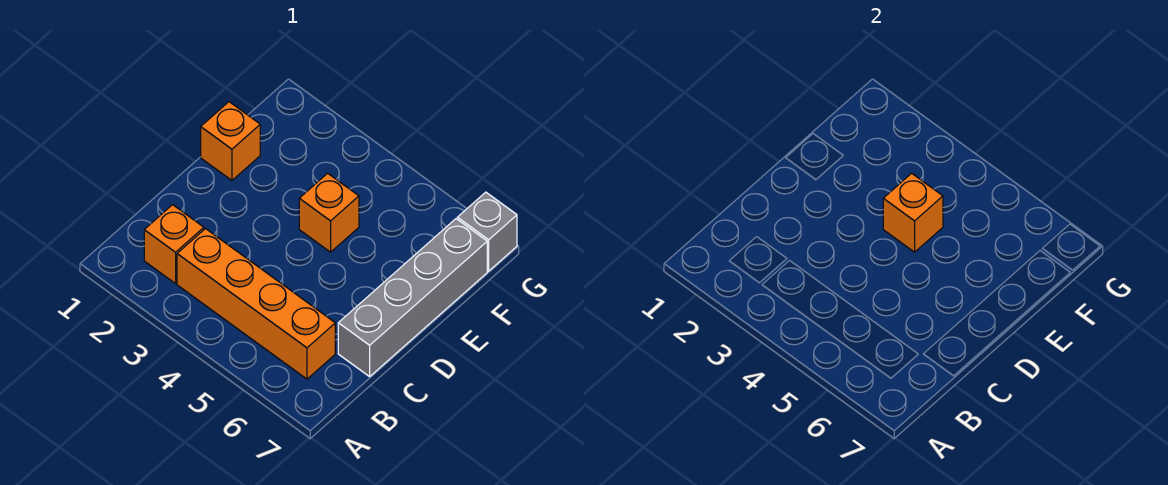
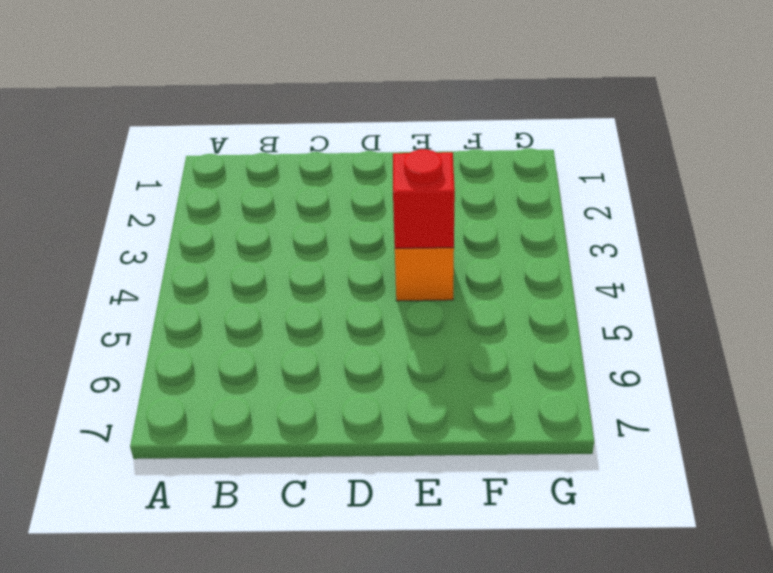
red 1x1 brick [393,149,455,248] -> orange 1x1 brick [883,173,943,252]
none -> orange 1x1 brick [144,205,204,284]
none -> orange 1x4 brick [177,229,335,379]

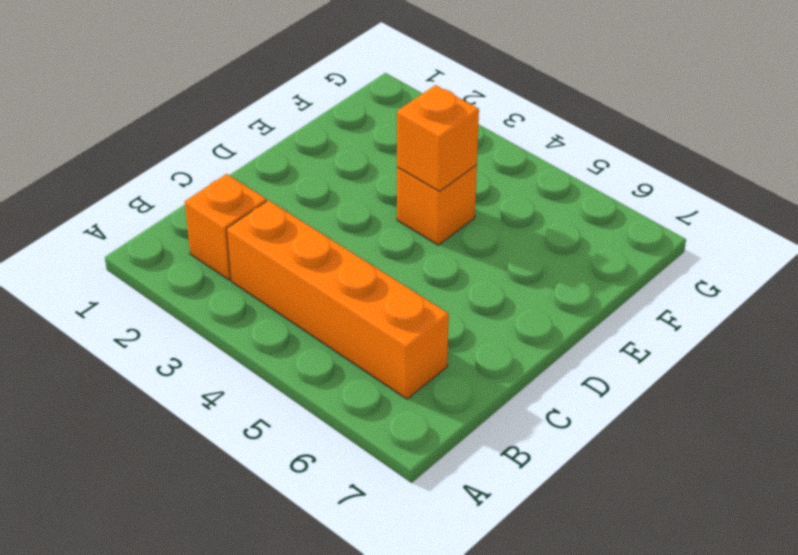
none -> grey 1x4 brick [338,219,487,377]
none -> orange 1x1 brick [201,102,260,180]

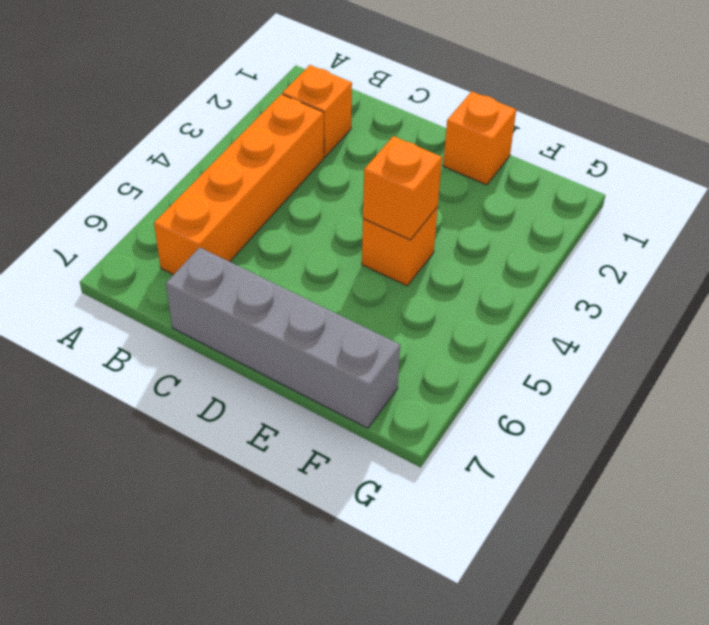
none -> grey 1x1 brick [457,192,517,271]

